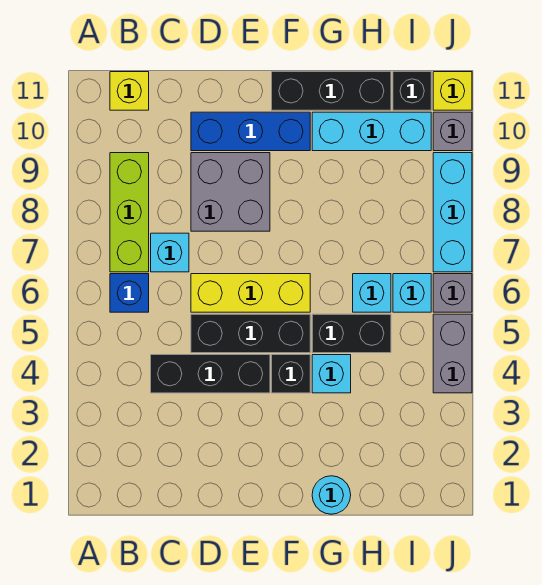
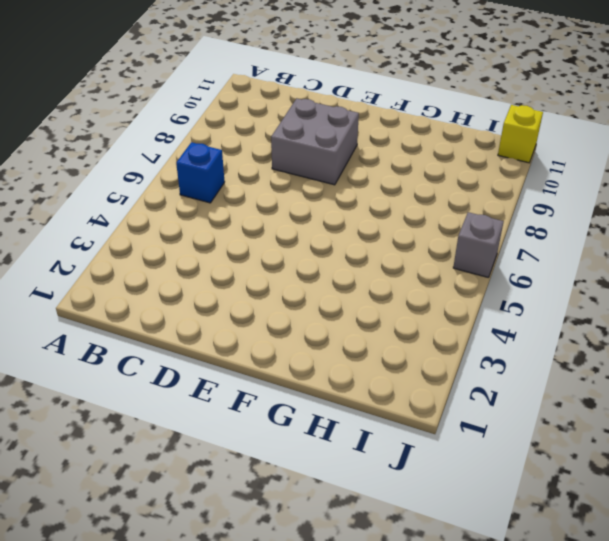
none -> lime 1x3 brick [110,153,149,272]
none -> yellow 1x1 brick [110,72,149,110]
none -> black 1x3 brick [151,355,270,393]

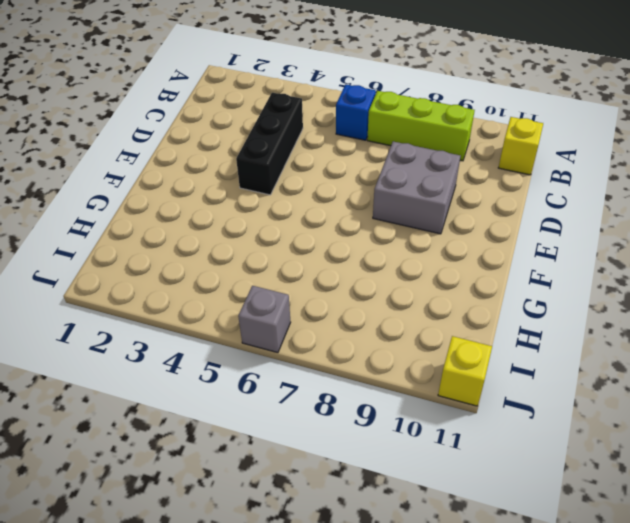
none -> cyan 1x1 brick [151,233,189,272]
none -> black 1x3 brick [191,314,310,353]
none -> yellow 1x3 brick [191,274,310,312]

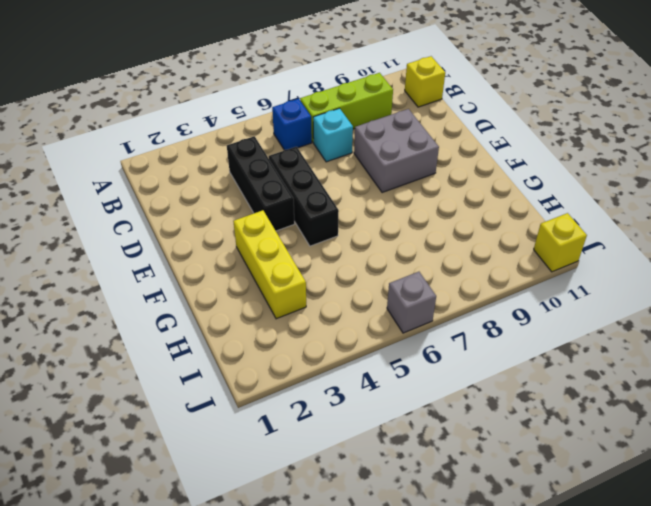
yellow 1x3 brick [233,210,306,319] -> yellow 1x3 brick moved to [191,274,310,312]
none -> blue 1x3 brick [191,112,310,151]
none -> black 1x1 brick [272,355,310,393]
none -> black 1x3 brick [272,72,391,110]

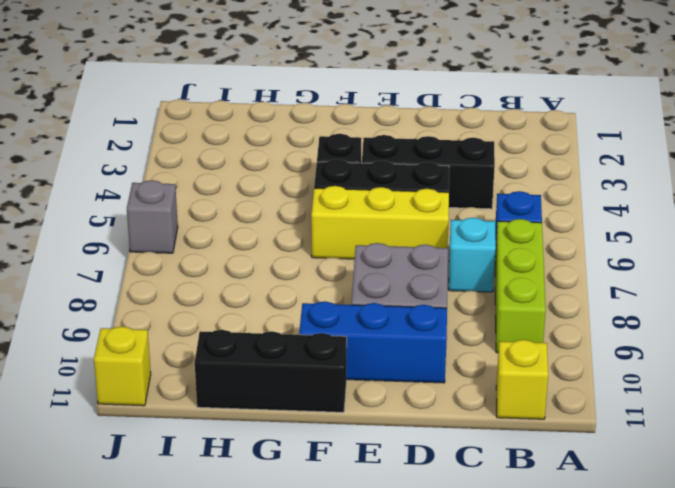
none -> cyan 1x1 round brick [312,476,351,514]
none -> cyan 1x1 brick [312,355,351,393]
none -> black 1x2 brick [312,314,391,353]

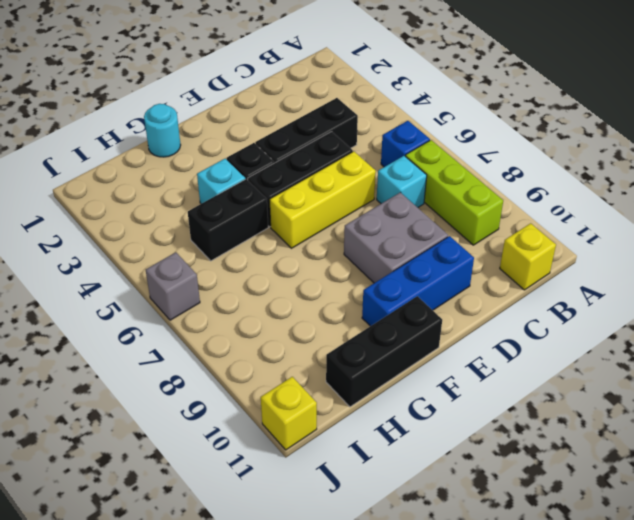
none -> cyan 1x3 brick [312,112,431,151]
none -> cyan 1x1 brick [353,274,391,312]
none -> cyan 1x1 brick [393,274,431,312]

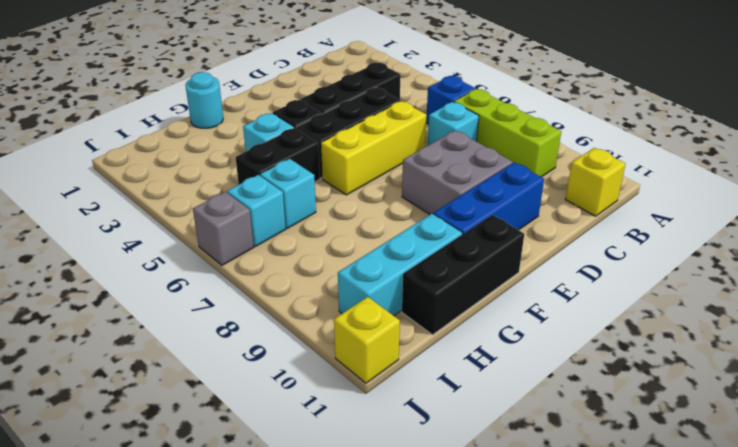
none -> black 1x1 brick [393,72,431,110]
none -> grey 1x2 brick [433,314,472,393]
none -> cyan 1x3 brick [433,153,472,272]

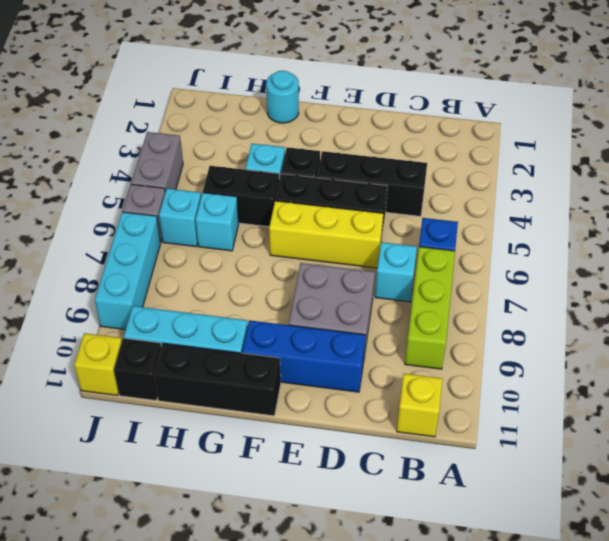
none -> grey 1x1 brick [433,112,472,151]

